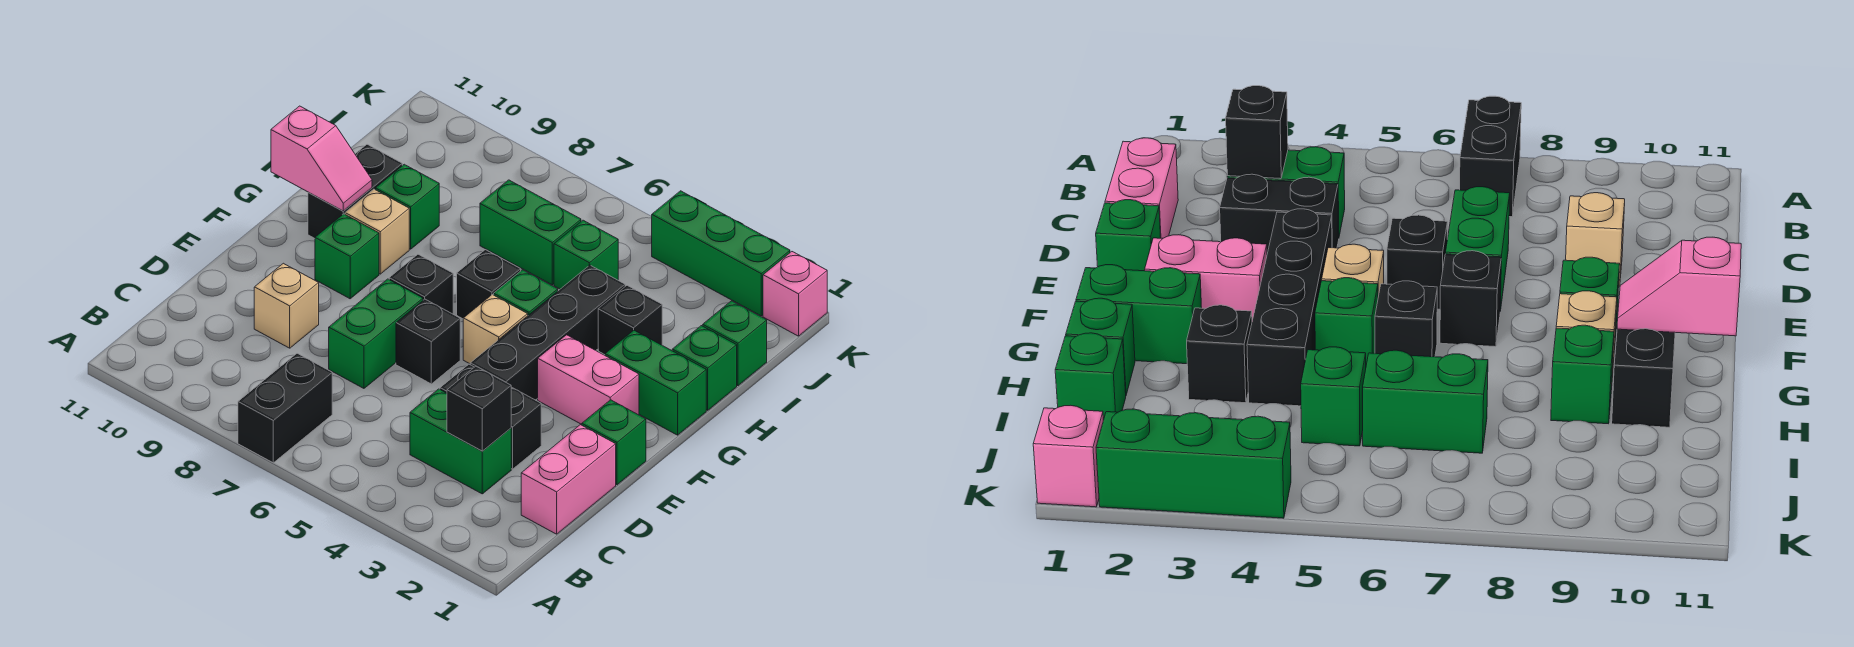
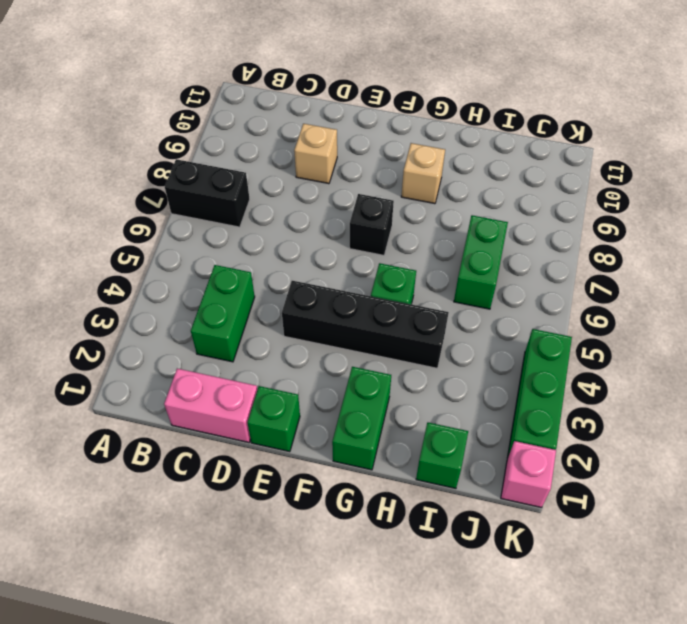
none -> black 1x2 brick [440,364,541,469]
none -> green 1x2 brick [329,279,423,388]
none -> black 1x1 brick [396,299,460,384]

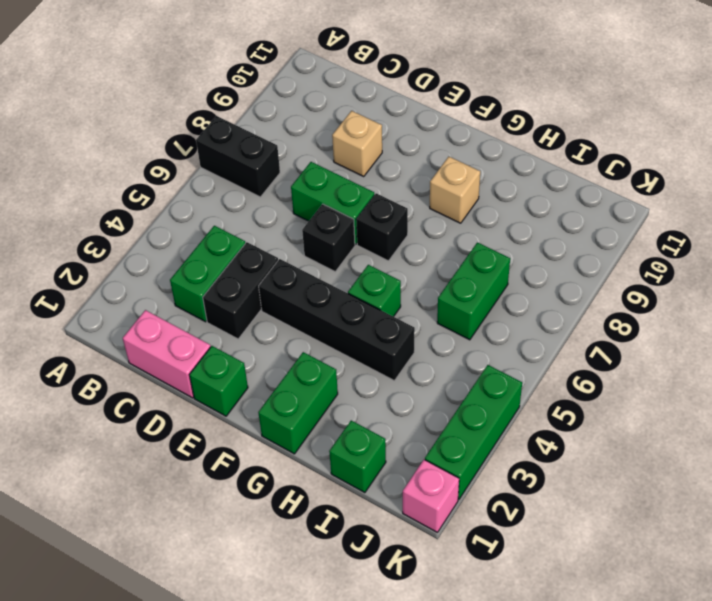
none -> pink 1x2 brick [538,335,639,424]
none -> tan 1x1 brick [463,295,528,364]
none -> green 1x1 brick [315,214,379,299]

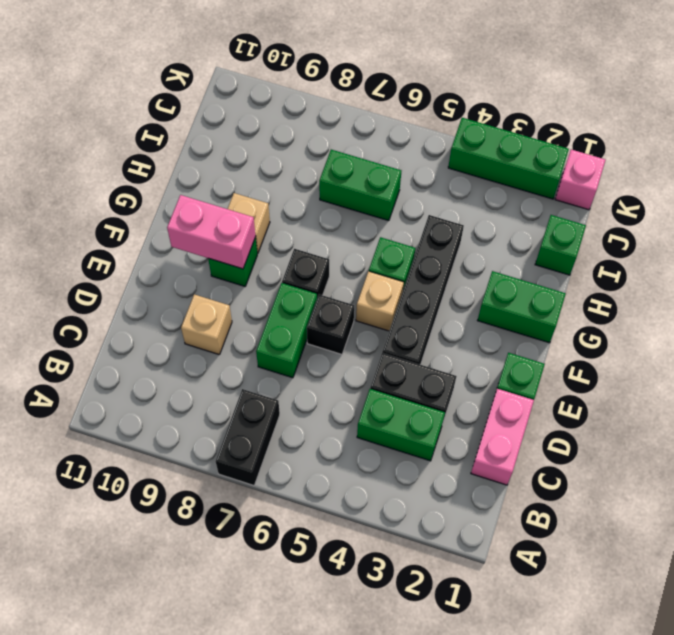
pink 1x2 brick [167,195,256,269] -> pink 1x2 brick moved to [538,335,639,424]
none -> black 1x1 brick [457,250,521,319]
none -> black 1x2 brick [308,144,402,238]
none -> green 1x1 brick [672,326,737,410]

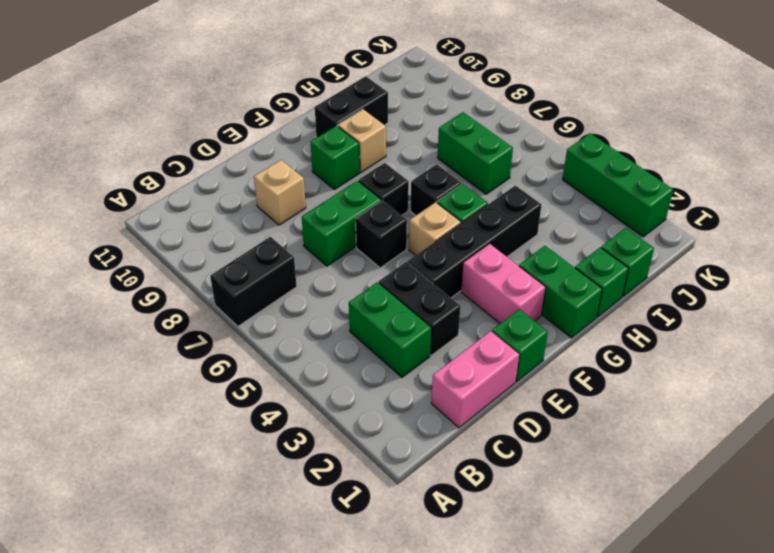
none -> black 1x1 brick [598,285,662,355]
none -> green 1x1 brick [375,164,439,249]
none -> green 1x1 brick [554,220,618,289]

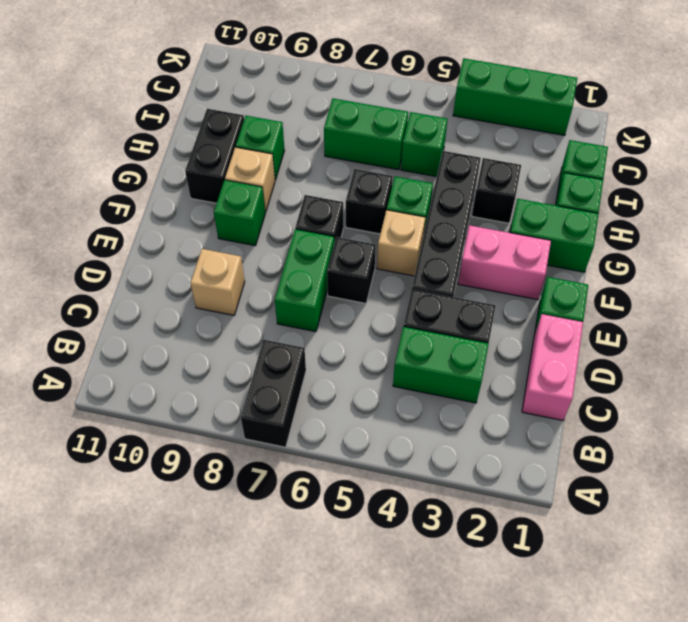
none -> pink 1x1 brick [763,252,827,336]
none -> black 1x1 brick [447,366,511,451]
none -> pink 1x2 slope [271,106,372,211]

